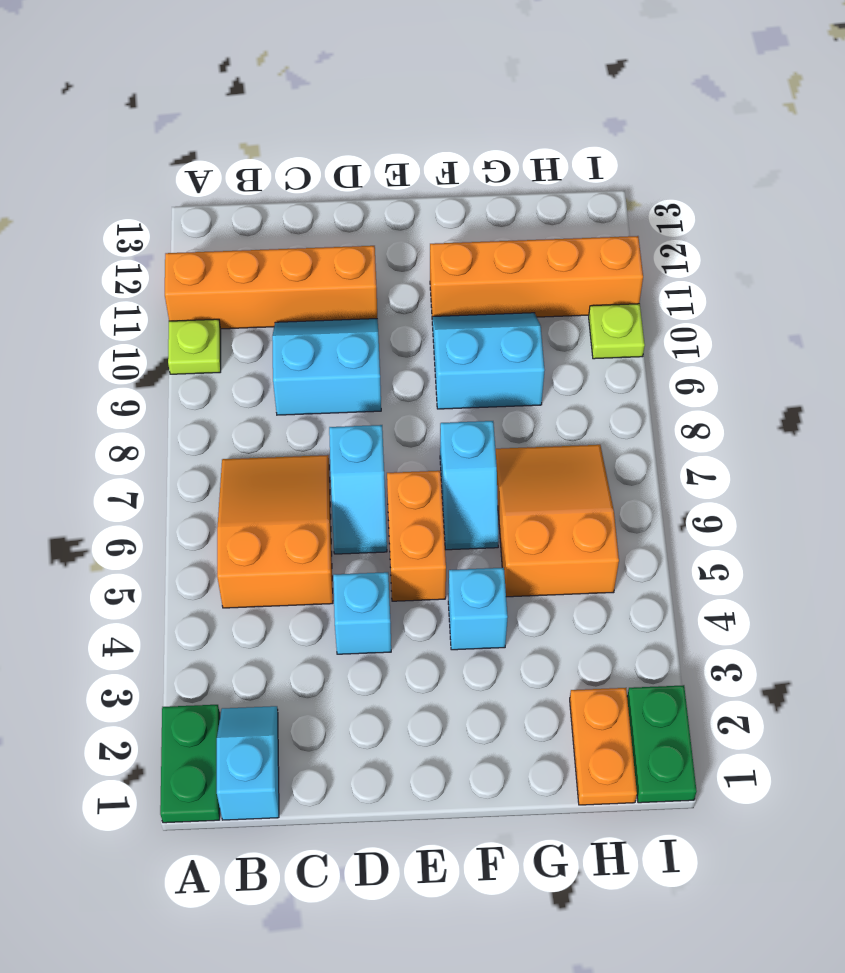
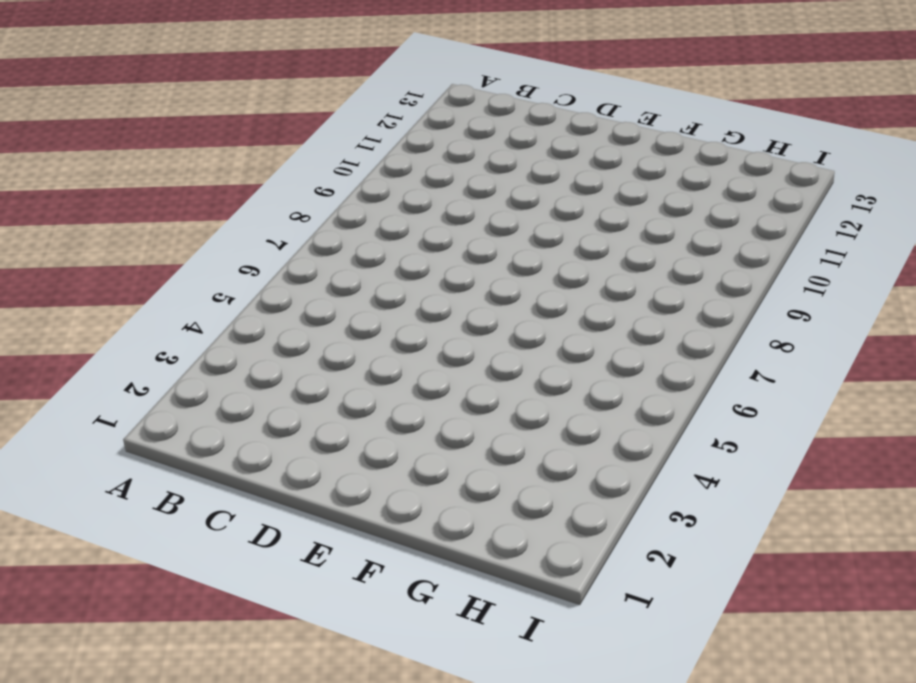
none -> green 1x2 plate [160,705,220,823]
none -> lime 1x1 plate [168,319,221,374]
none -> orange 1x4 brick [165,246,377,329]

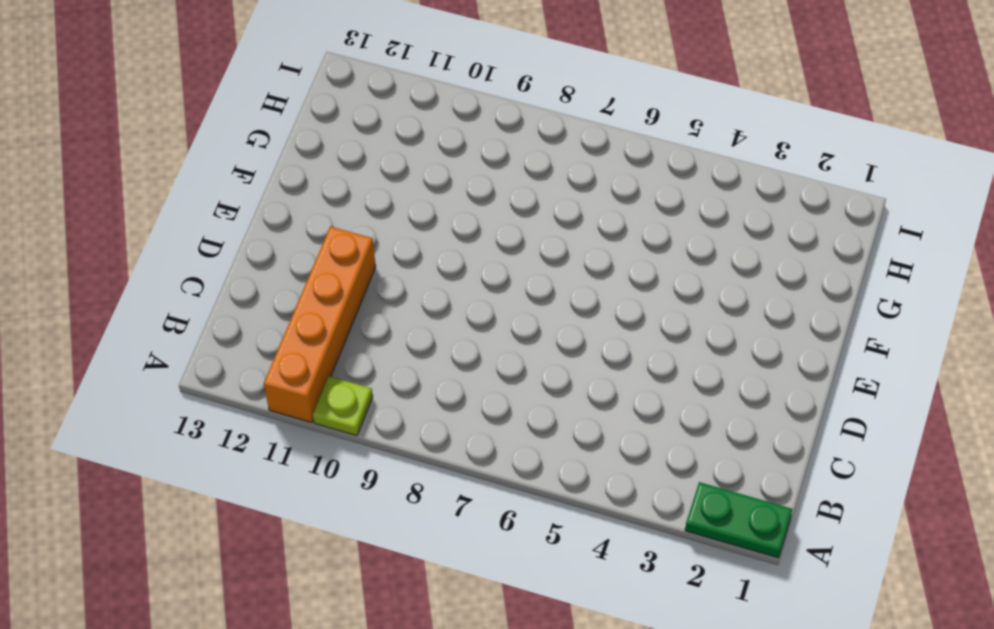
none -> cyan 1x2 slope [217,706,279,820]
none -> orange 2x3 slope [217,455,333,608]
none -> cyan 2x2 slope [272,319,381,415]

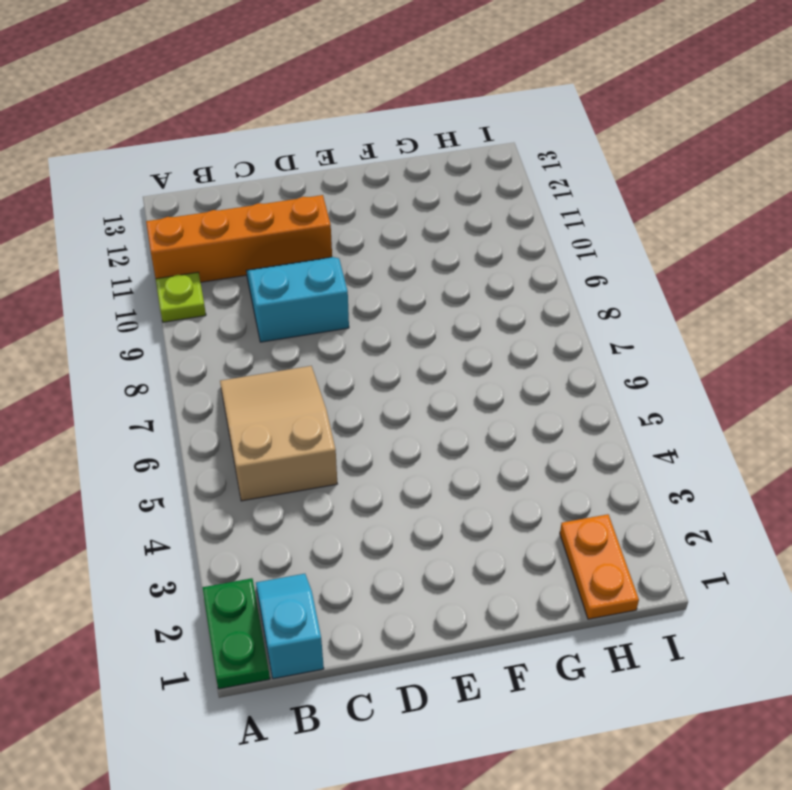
tan 2x3 slope [220,366,337,501] -> orange 2x3 slope [217,455,333,608]
none -> cyan 1x1 brick [333,572,391,654]
none -> cyan 1x2 slope [329,425,387,554]
none -> orange 1x2 brick [387,471,446,601]

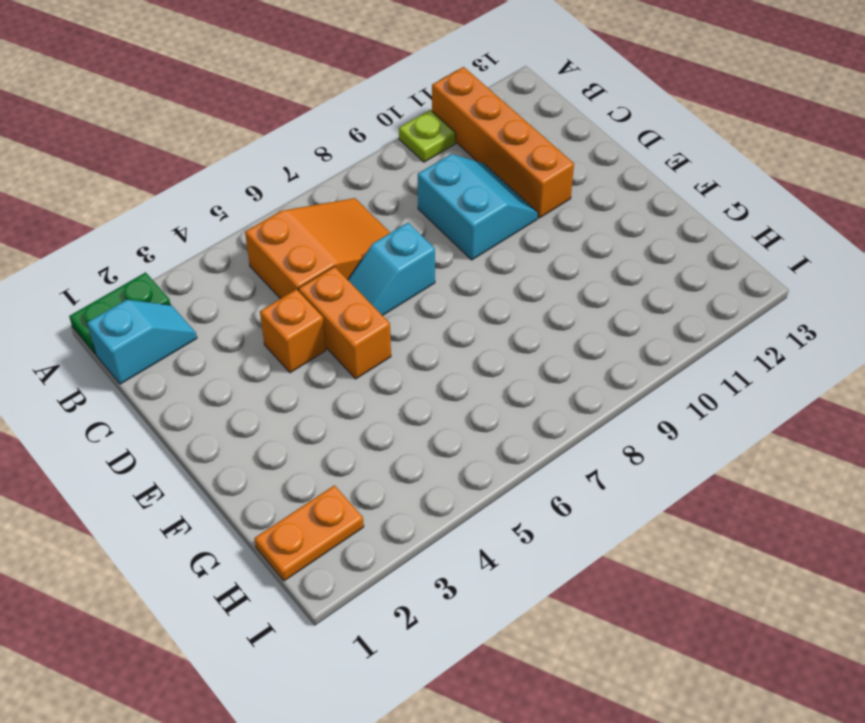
orange 1x1 brick [260,289,326,373] -> cyan 1x1 brick [333,572,391,654]
orange 1x2 brick [298,267,391,379] -> orange 1x2 brick turned to [387,471,446,601]
none -> cyan 1x1 brick [448,568,508,650]
none -> cyan 1x2 slope [440,421,499,550]
none -> cyan 2x2 slope [432,313,545,409]

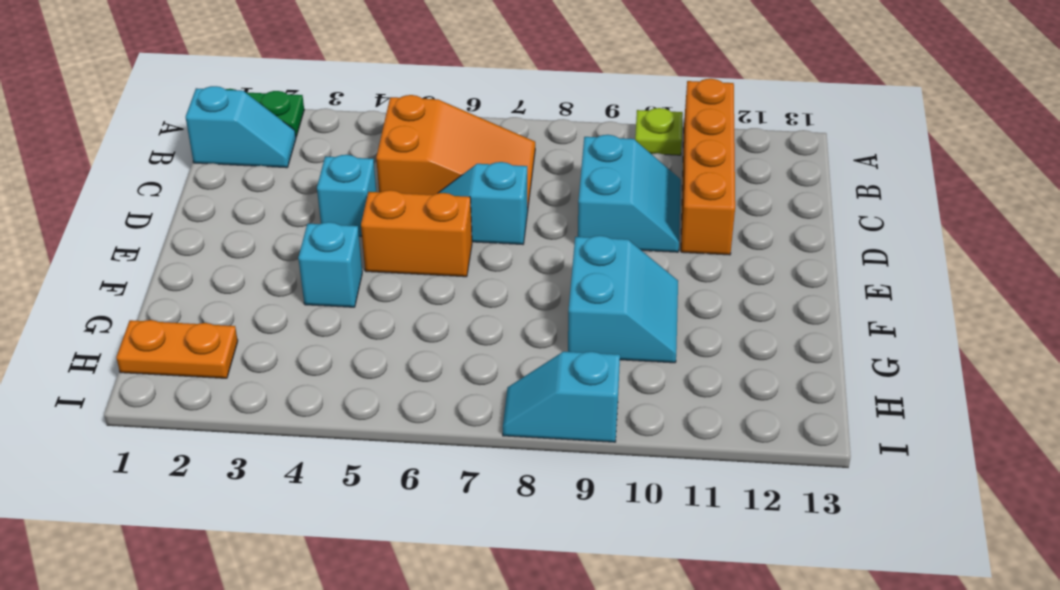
cyan 1x2 slope [503,352,620,442] -> cyan 1x2 slope moved to [440,421,499,550]
none -> orange 1x4 brick [430,236,643,317]
none -> orange 2x3 slope [495,445,619,597]
none -> green 1x2 plate [627,685,697,803]

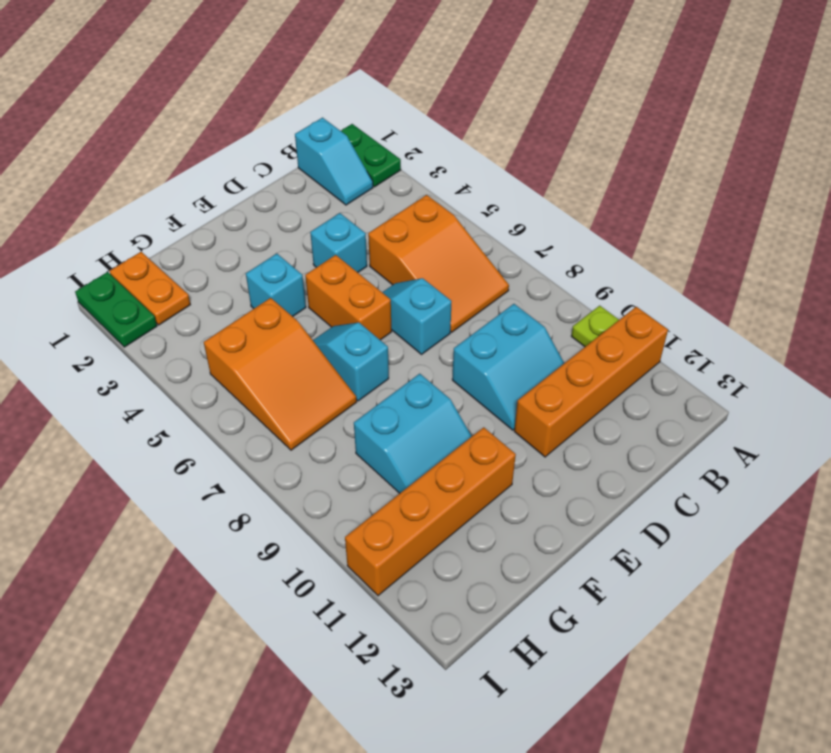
none -> lime 1x1 plate [589,304,645,359]

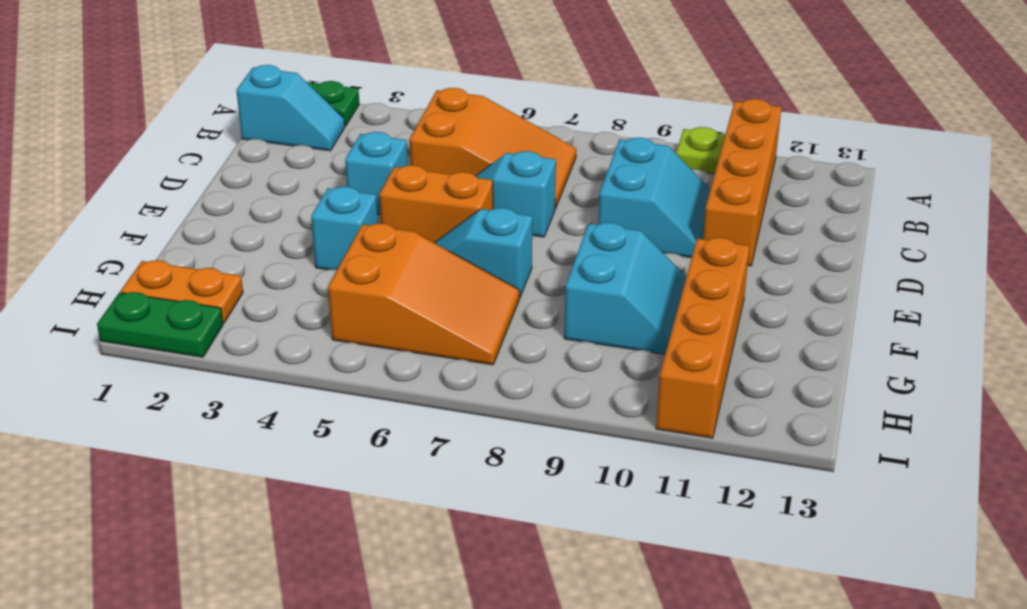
none -> lime 1x1 plate [589,304,645,359]

